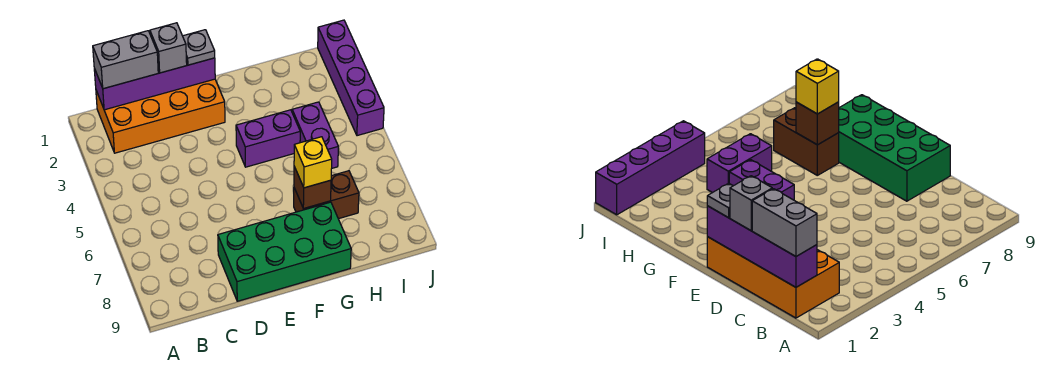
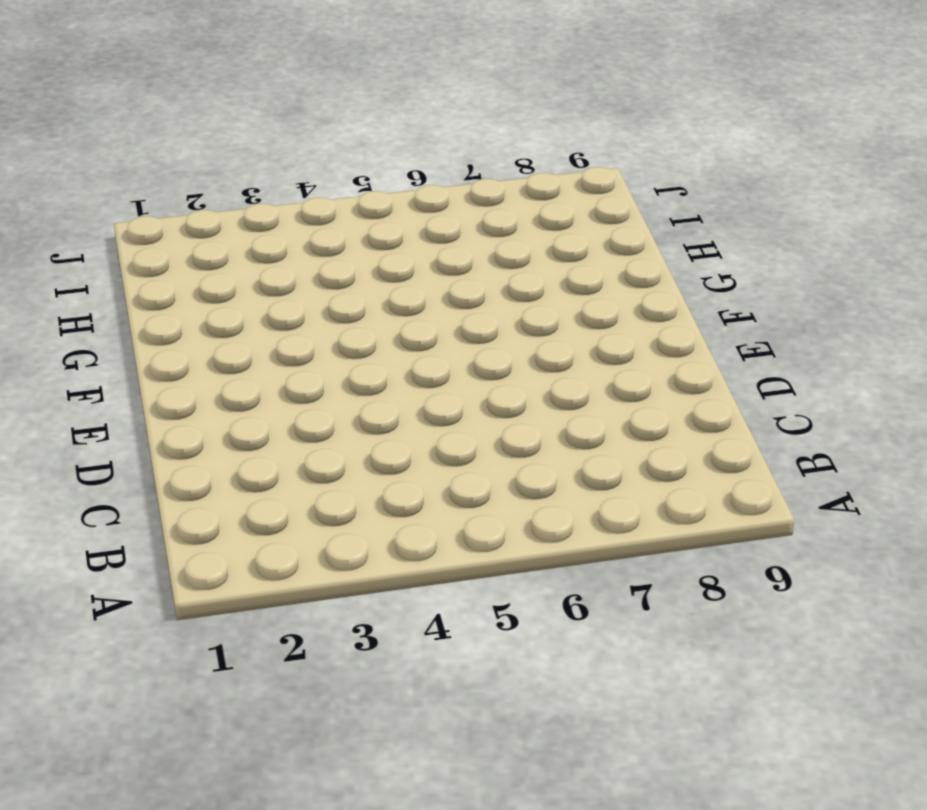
none -> orange 2x4 brick [96,79,225,153]
none -> green 2x4 brick [218,202,351,301]
none -> purple 1x2 brick [236,110,300,167]

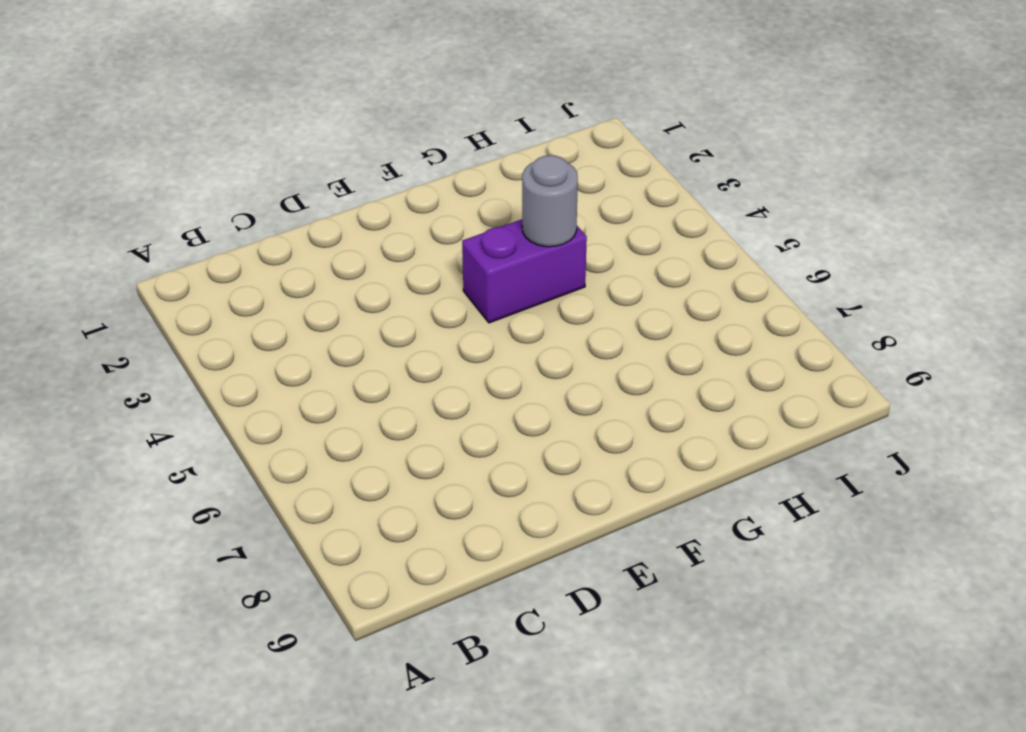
grey 1x1 round brick [522,155,578,247] -> none
none -> orange 2x4 brick [96,79,225,153]
none -> green 2x4 brick [218,202,351,301]
none -> brown 1x2 brick [294,171,359,219]

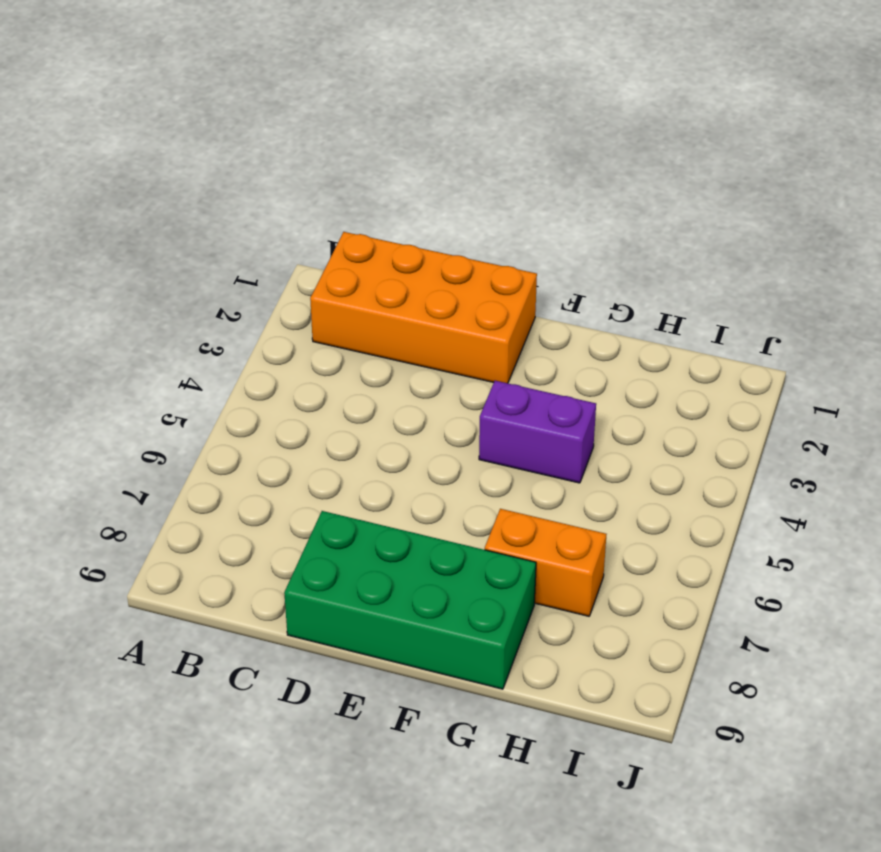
orange 1x2 brick [485,509,606,616] -> brown 1x2 brick [294,171,359,219]
none -> purple 1x2 brick [292,102,338,168]
none -> purple 1x4 brick [318,20,384,136]
none -> purple 1x4 brick [94,58,215,110]

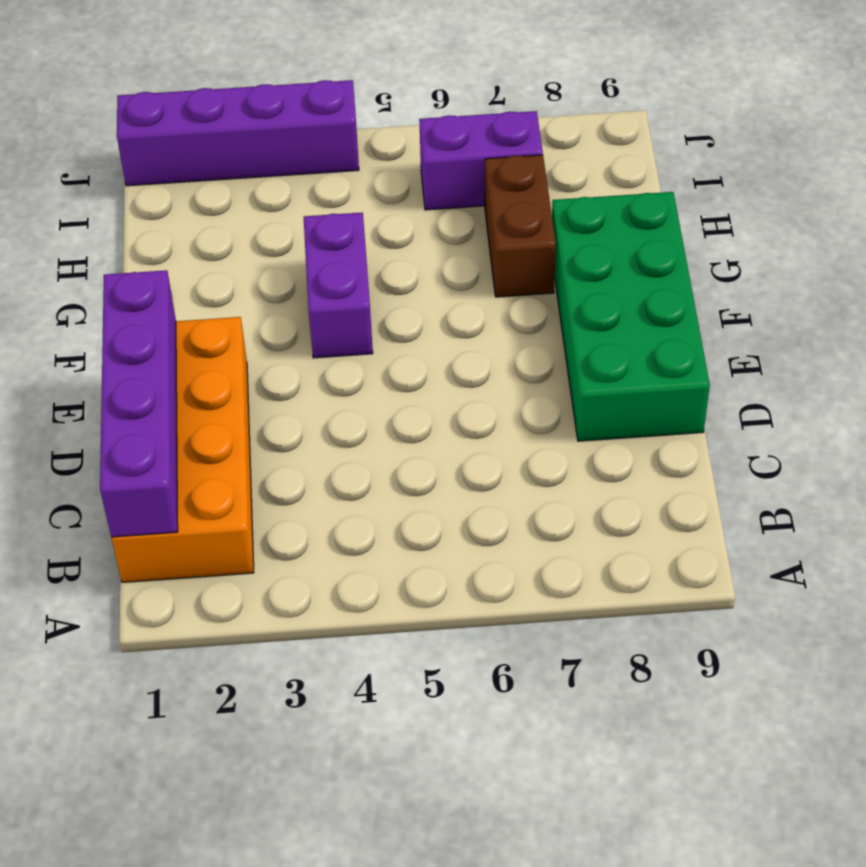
purple 1x2 brick [419,111,543,210] -> purple 1x2 brick moved to [292,102,338,168]
none -> brown 1x1 brick [294,167,331,209]
none -> grey 1x2 brick [93,31,158,89]
none -> grey 1x1 brick [150,23,187,73]

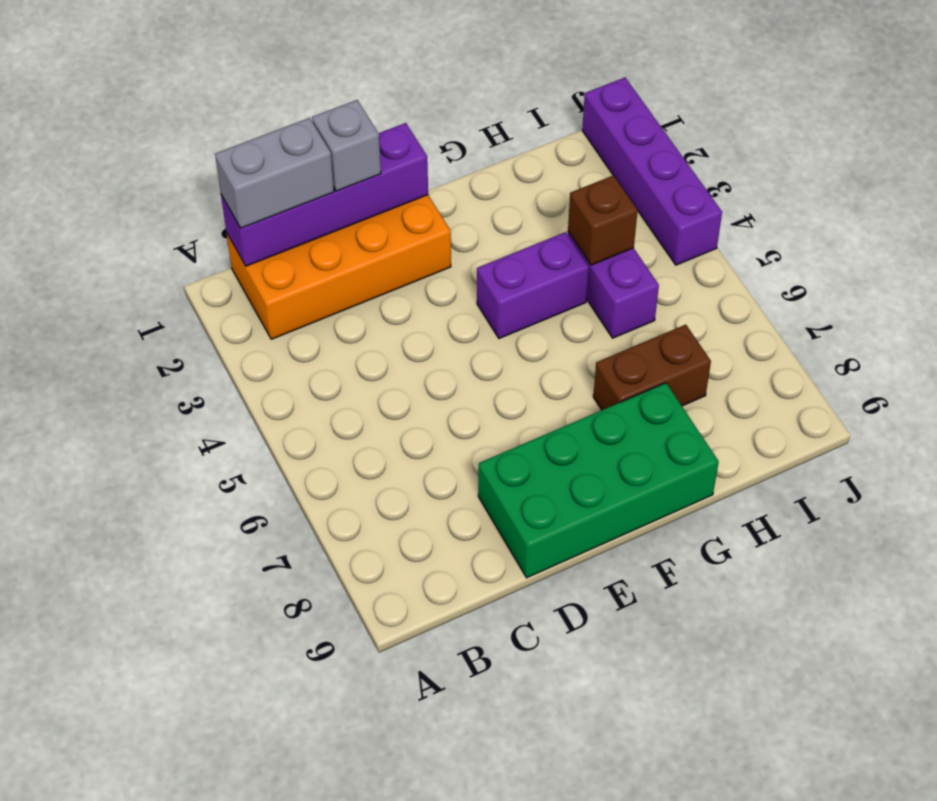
brown 1x1 brick [568,175,638,265] -> brown 1x1 brick moved to [294,167,331,209]
none -> grey 1x1 plate [183,30,215,65]
none -> yellow 1x1 brick [294,137,332,188]

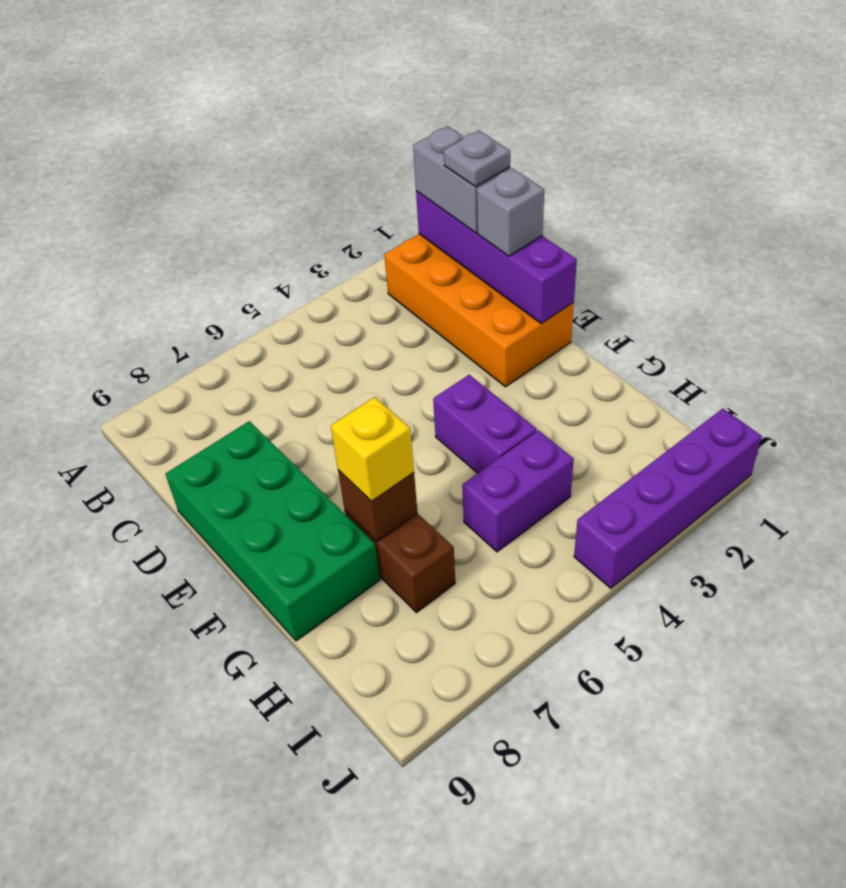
grey 1x1 plate [444,130,510,187] -> grey 1x1 plate moved to [183,30,215,65]

